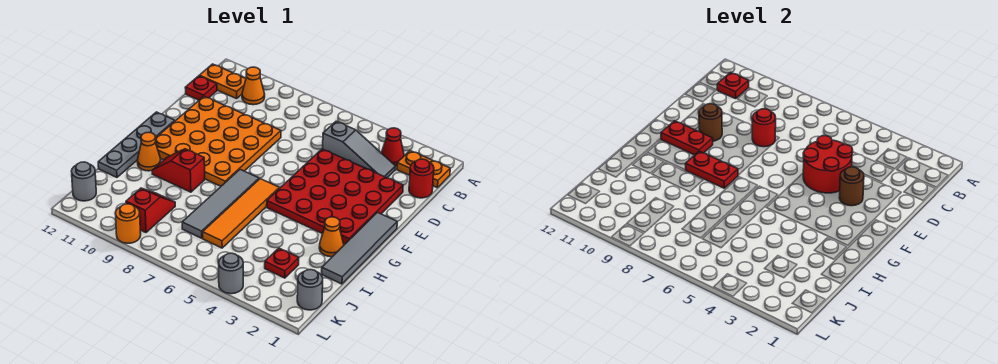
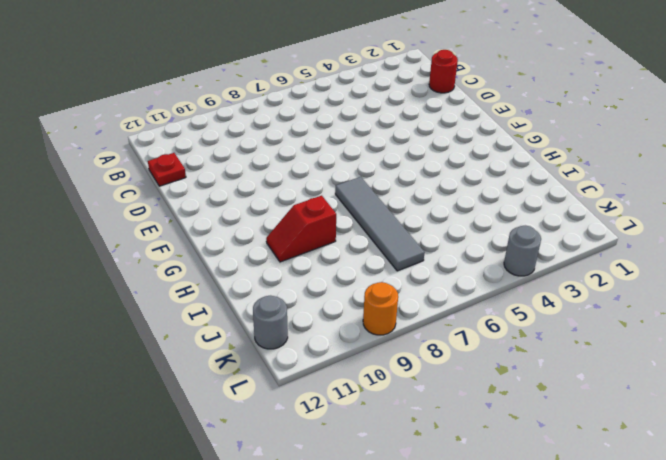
none -> orange 1x2 plate [397,151,450,188]
none -> red 1x1 cone [382,128,404,166]
none -> orange 1x1 cone [242,67,265,105]

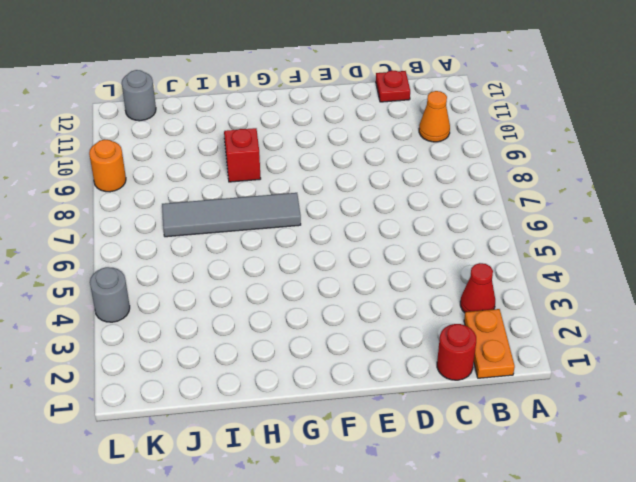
none -> orange 1x2 plate [199,64,246,99]
none -> grey 1x3 slope [323,121,395,178]
none -> red 4x4 plate [267,149,403,244]

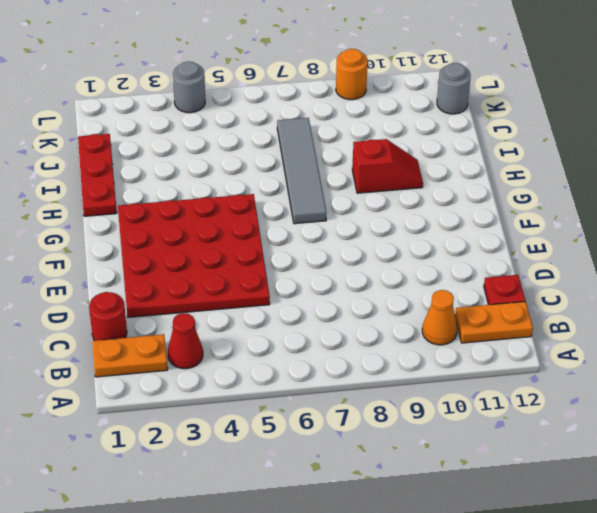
red 1x3 plate [78,134,117,216] -> grey 1x4 tile [322,212,397,284]
none -> grey 1x3 slope [323,121,395,178]
none -> orange 4x4 plate [156,96,281,186]
none -> grey 1x4 plate [98,112,175,177]

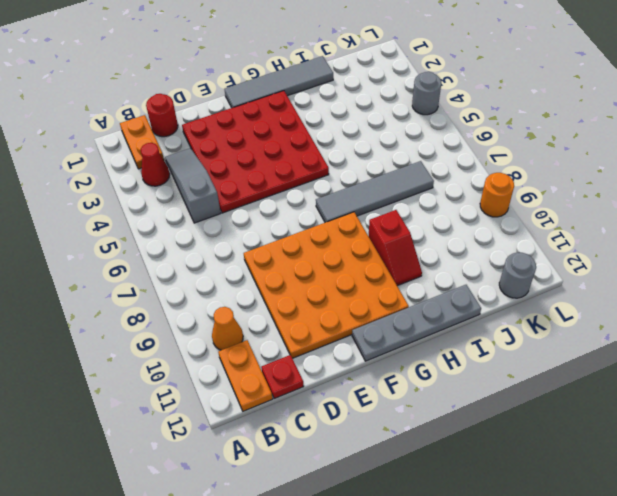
none -> orange 1x4 tile [203,179,279,248]
none -> orange 1x1 cone [319,217,344,257]
none -> orange 1x1 cone [137,132,161,171]

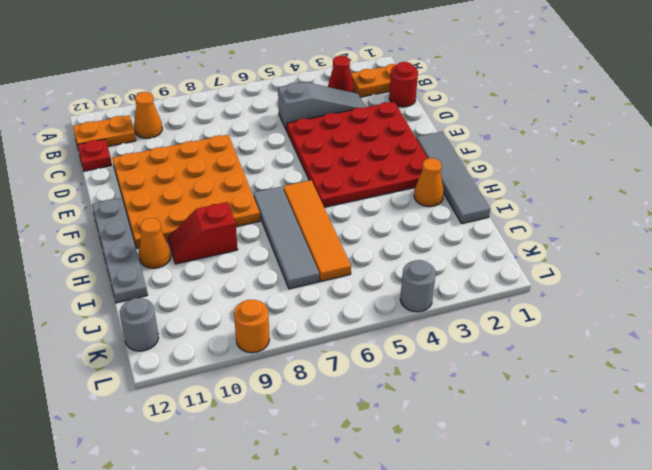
none -> red 1x1 plate [265,248,299,278]
none -> red 1x2 slope [126,188,175,233]
none -> grey 1x1 round brick [297,270,323,310]

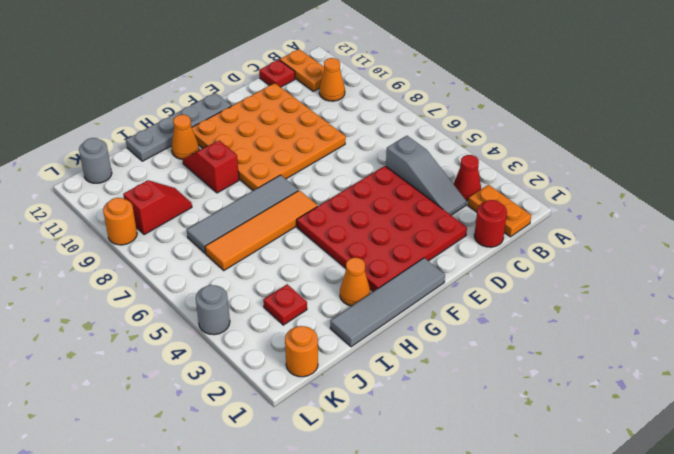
orange 1x1 round brick [285,326,318,377] -> grey 1x1 round brick [297,270,323,310]
none -> red 1x1 plate [717,72,749,99]
none -> red 2x2 round brick [803,136,853,193]
none -> red 1x1 round brick [752,109,776,147]

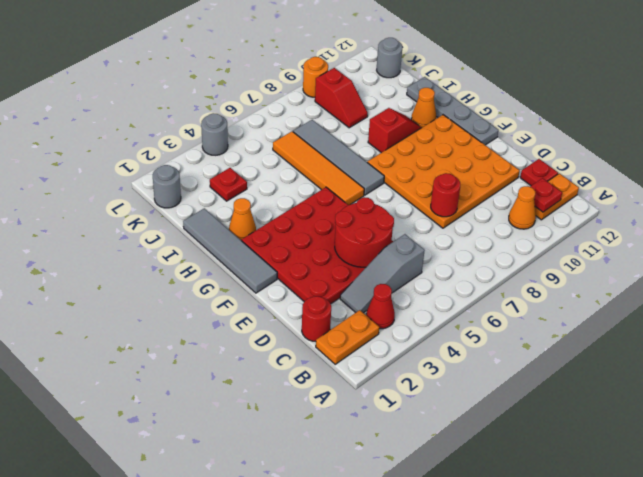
none -> brown 1x1 round brick [839,167,864,206]
none -> brown 1x1 round brick [699,104,722,141]
none -> red 1x2 plate [661,121,713,155]

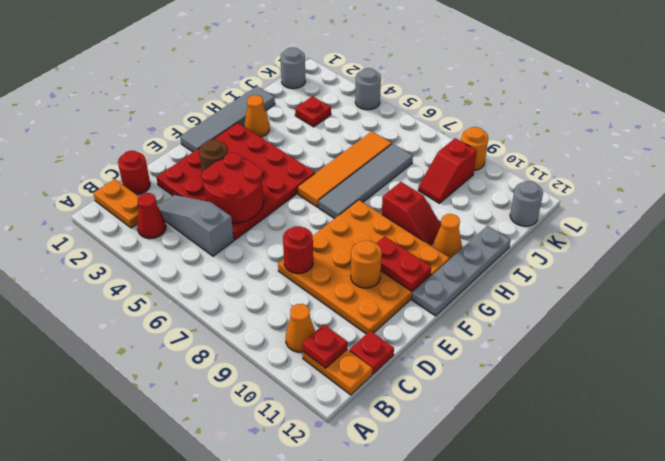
orange 1x1 round brick [351,240,382,288] -> brown 1x1 round brick [699,104,722,141]
none -> red 1x2 plate [685,151,738,188]

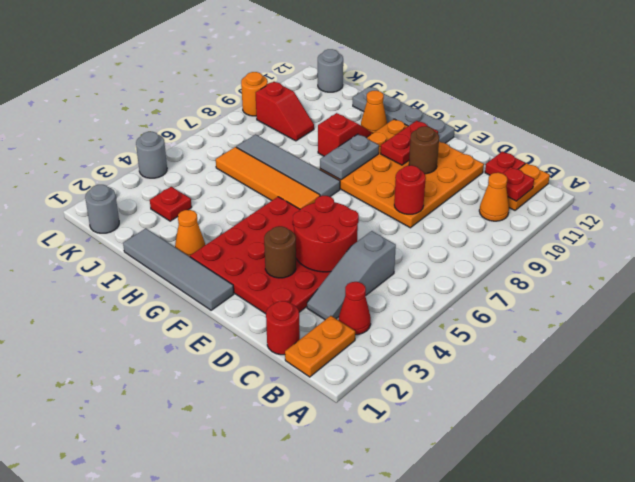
grey 1x2 plate [320,134,379,180] -> red 1x2 plate [685,151,738,188]

